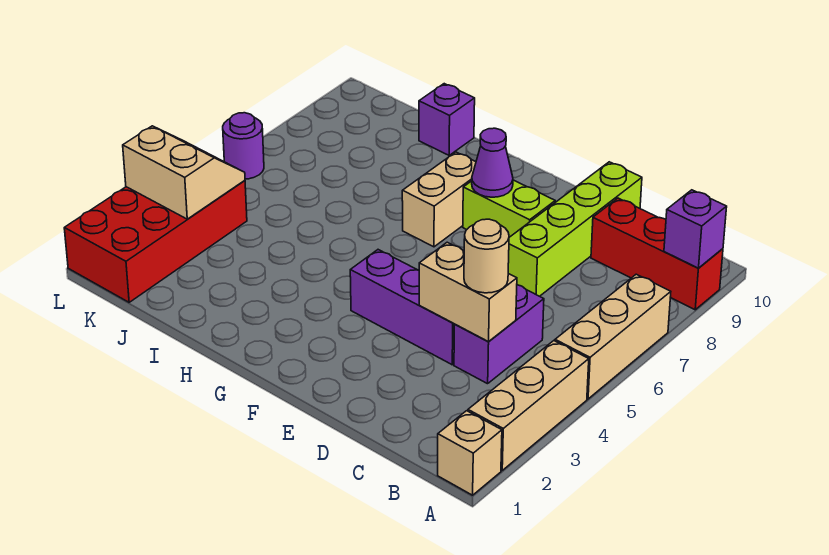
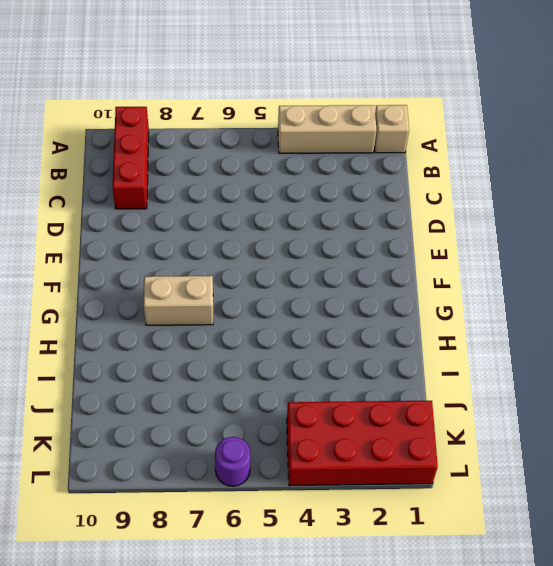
none -> tan 1x3 brick [555,274,671,399]
none -> purple 1x2 brick [454,285,544,384]
none -> purple 1x3 brick [350,250,454,365]

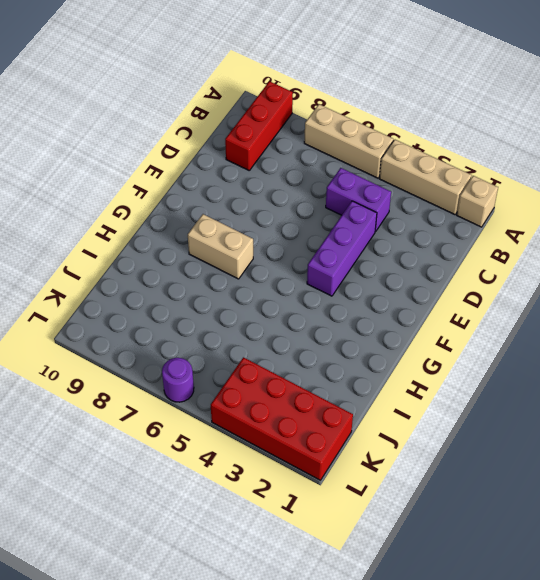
none -> lime 1x4 brick [508,162,642,296]
none -> lime 1x2 brick [463,180,555,237]
none -> purple 1x1 brick [419,84,475,155]

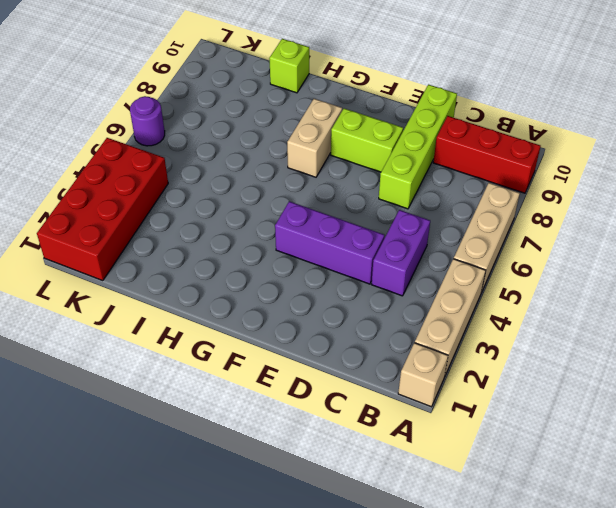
lime 1x1 brick [269,39,309,93] -> purple 1x1 brick [419,84,475,155]
none -> purple 1x1 brick [664,190,727,268]
none -> tan 1x2 brick [419,242,517,342]
none -> purple 1x1 cone [472,128,513,197]

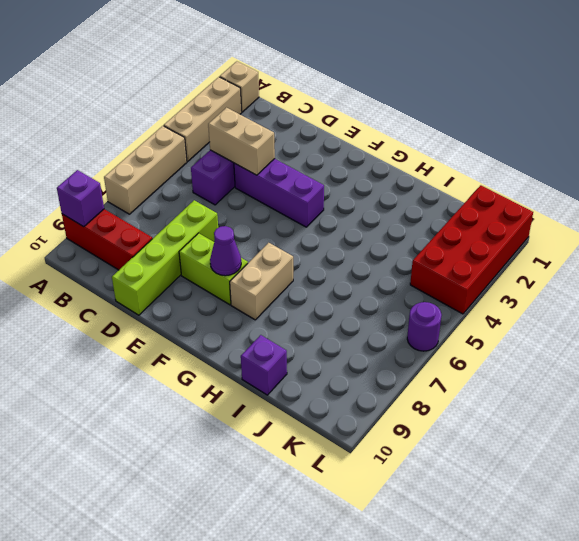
none -> tan 2x2 slope [123,126,245,219]
none -> tan 1x1 round brick [464,219,509,293]

